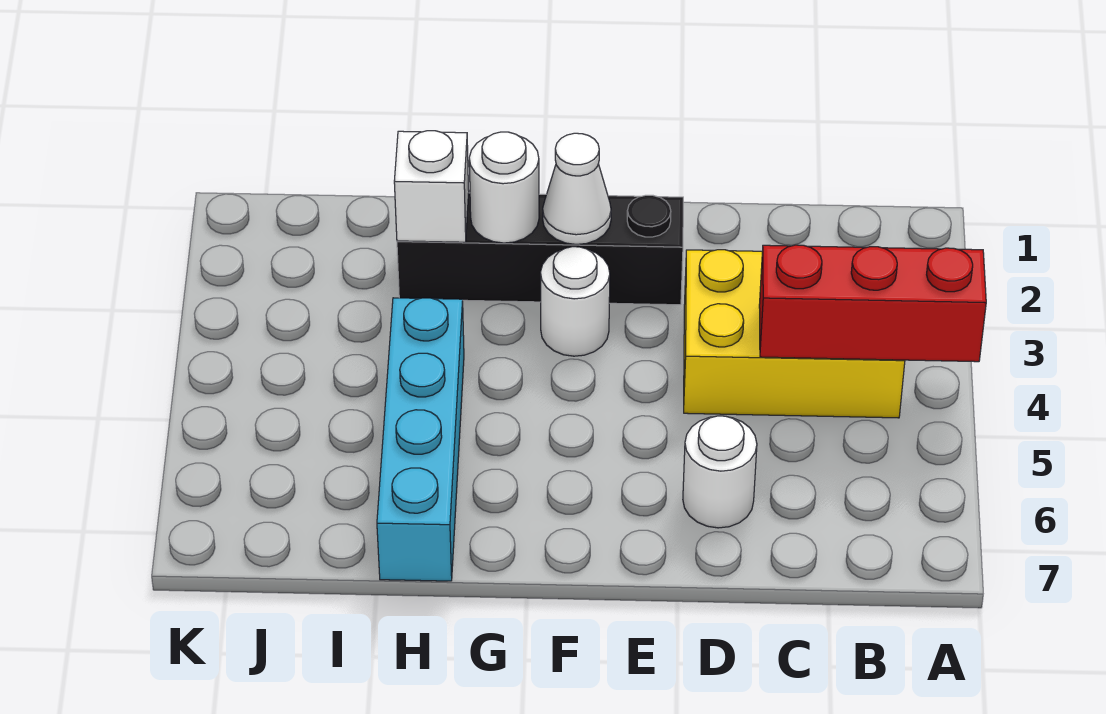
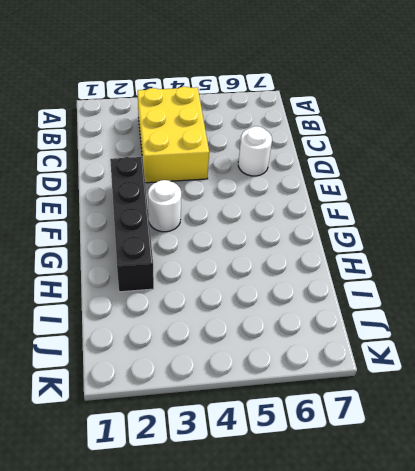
none -> cyan 1x4 brick [377,298,464,581]
none -> red 1x3 brick [759,245,986,362]

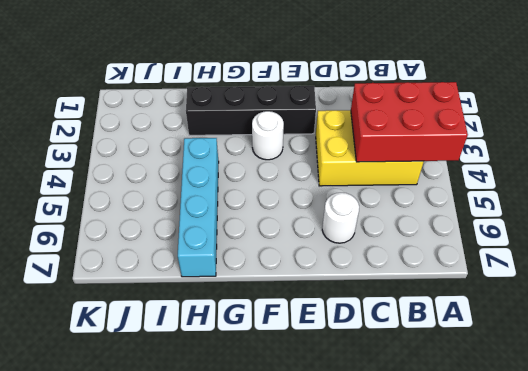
red 2x3 brick [351,82,468,162] -> red 1x3 brick [759,245,986,362]
none -> white 1x1 cone [543,133,611,244]
none -> white 1x1 round brick [469,132,539,243]

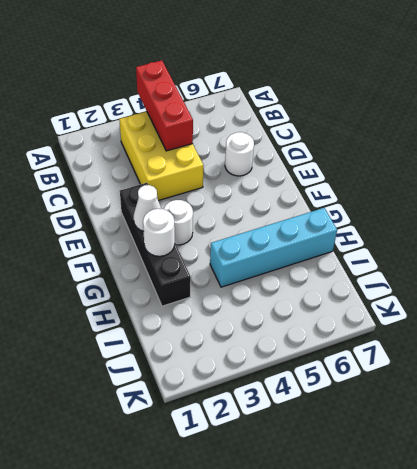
none -> white 1x1 brick [394,131,469,242]

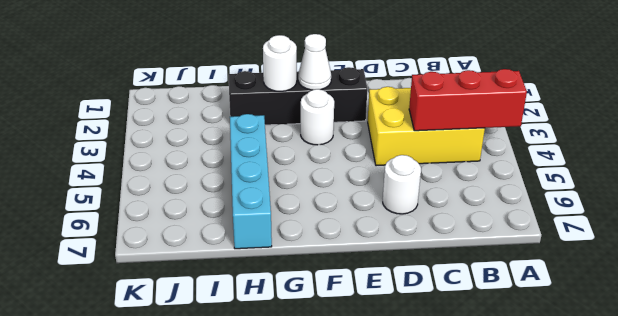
none -> white 1x1 brick [394,131,469,242]

